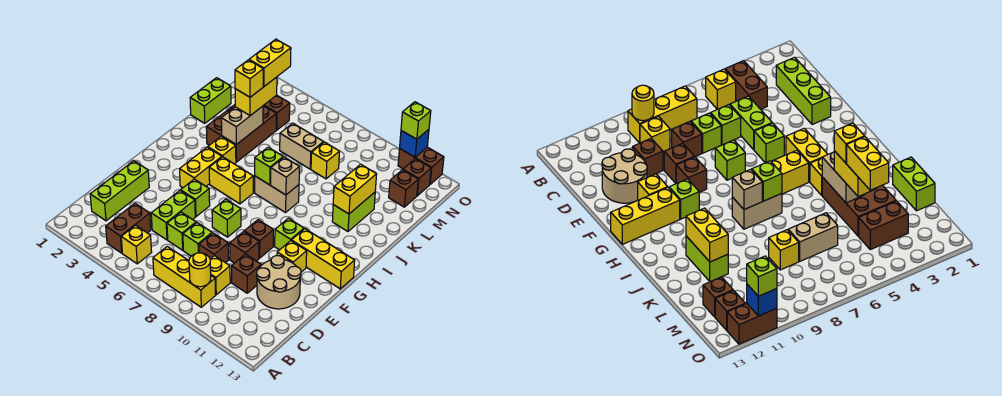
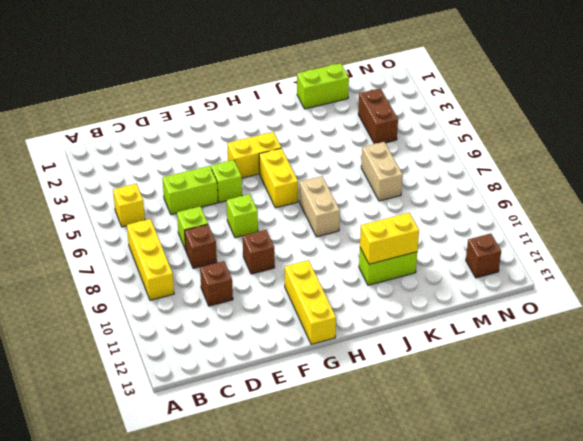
none -> brown 1x2 brick [106,203,151,253]
none -> lime 1x3 brick [90,161,149,221]
none -> yellow 1x1 brick [210,256,230,295]
none -> lime 1x1 brick [167,212,196,250]

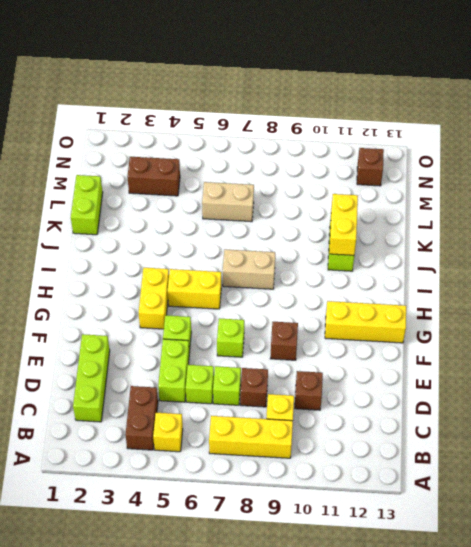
none -> tan 2x2 round brick [257,256,301,309]
none -> brown 1x1 brick [230,232,259,263]
none -> yellow 1x1 brick [277,241,307,272]
none -> lime 1x1 brick [275,218,304,250]

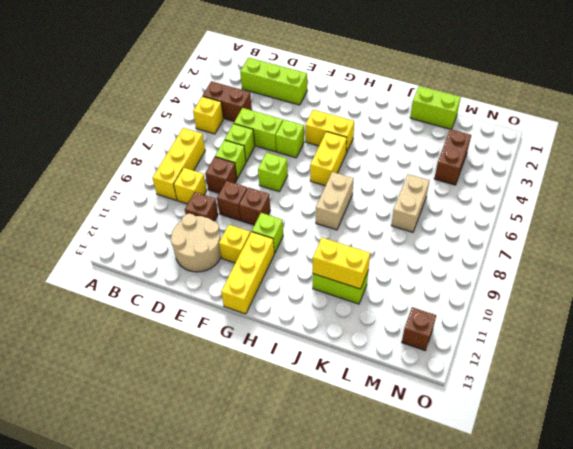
none -> yellow 1x1 brick [208,137,236,164]
none -> brown 2x3 brick [206,105,276,162]
none -> yellow 1x1 brick [311,142,339,179]
none -> brown 1x1 brick [389,170,418,207]

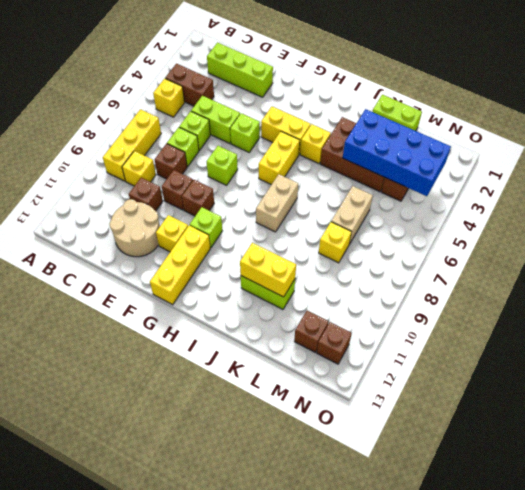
blue 2x4 brick [343,109,451,196] -> tan 1x2 brick [221,106,263,145]
none -> brown 1x2 brick [398,147,444,184]
none -> yellow 1x1 round brick [189,253,211,287]
none -> lime 1x1 brick [255,147,283,185]
none -> tan 1x1 brick [271,157,300,195]

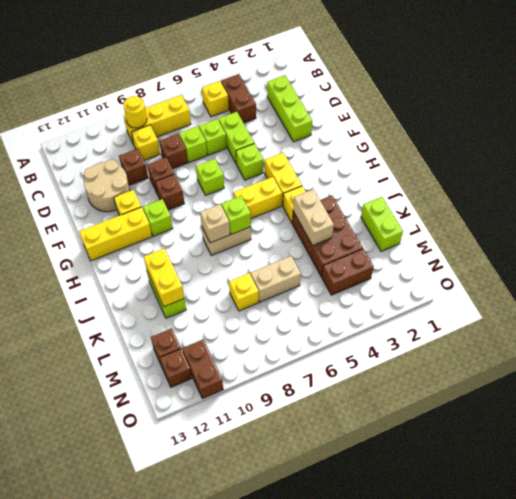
brown 1x2 brick [182,340,223,399] -> brown 1x2 brick turned to [398,147,444,184]
none -> blue 1x1 brick [400,129,429,157]
none -> yellow 1x2 brick [235,77,277,116]
none -> lime 1x1 brick [401,102,431,139]
none -> yellow 1x1 brick [235,60,263,97]

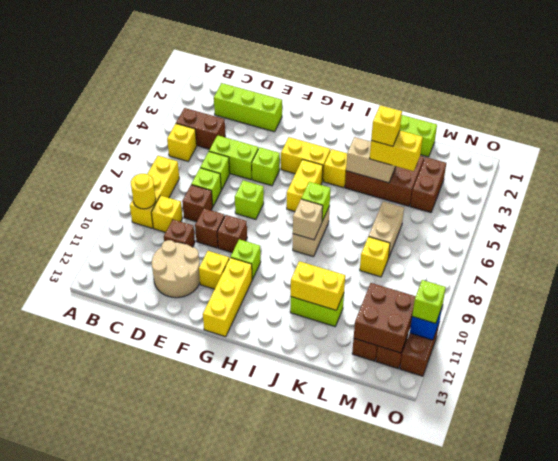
brown 2x2 brick [354,283,416,353] -> none
none -> yellow 1x2 brick [249,39,291,86]

